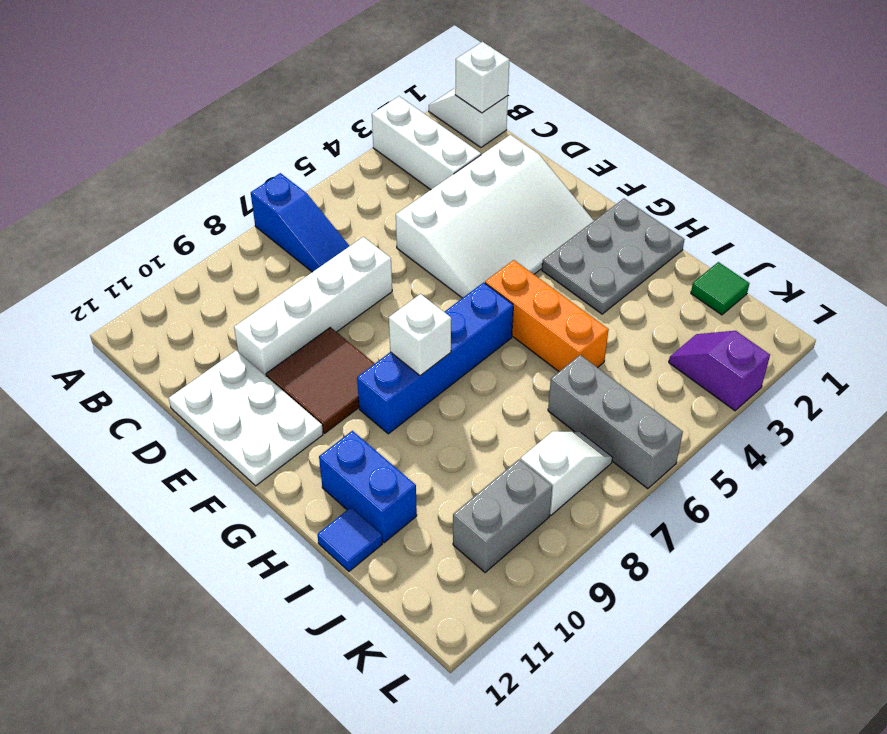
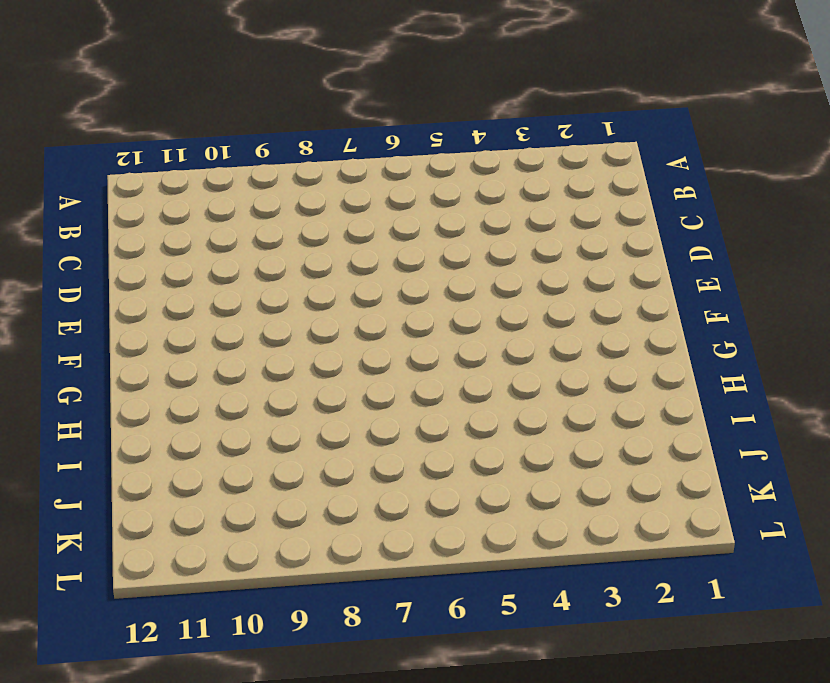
none -> white 1x2 slope [429,88,508,147]
none -> white 1x3 brick [372,96,481,190]
none -> blue 1x3 slope [251,173,349,272]

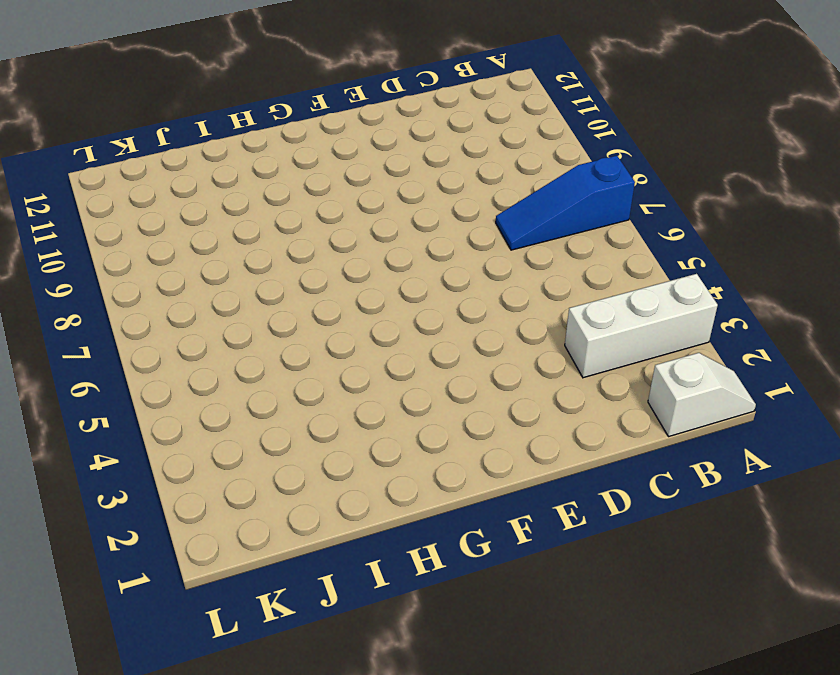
none -> white 3x4 slope [396,135,594,298]
none -> white 1x4 brick [234,237,392,376]
none -> white 2x3 plate [169,351,323,486]

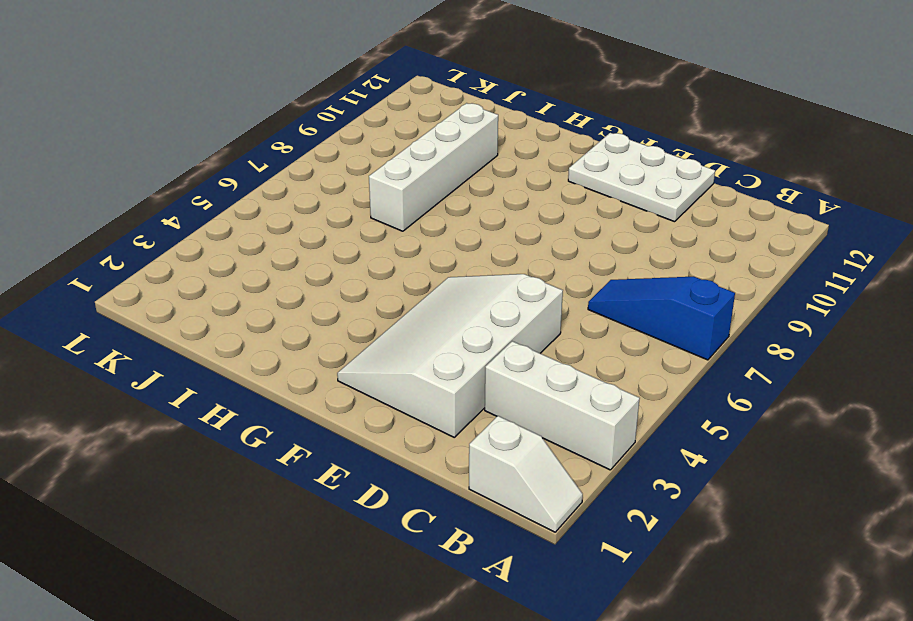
white 1x4 brick [369,103,498,231] -> white 1x4 brick moved to [234,237,392,376]
none -> brown 2x2 tile [266,327,375,433]
none -> grey 2x3 plate [542,199,684,314]
none -> orange 1x3 brick [485,260,609,371]

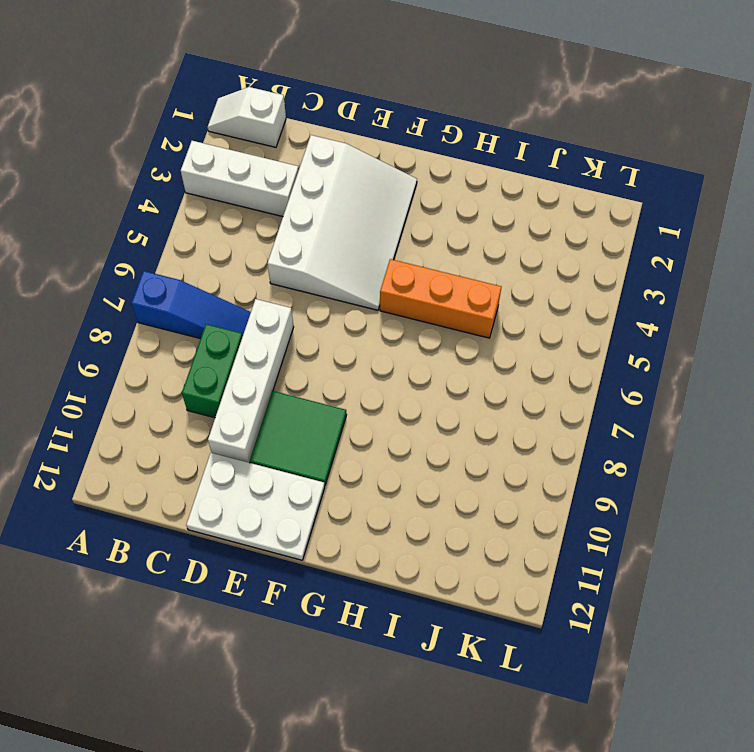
green 1x2 brick [182,324,243,418] -> none
green 2x2 tile [250,391,347,485] -> brown 2x2 tile [266,327,375,433]
none -> grey 2x3 plate [542,199,684,314]
none -> blue 1x4 brick [357,282,513,434]
none -> blue 1x2 brick [319,431,417,543]

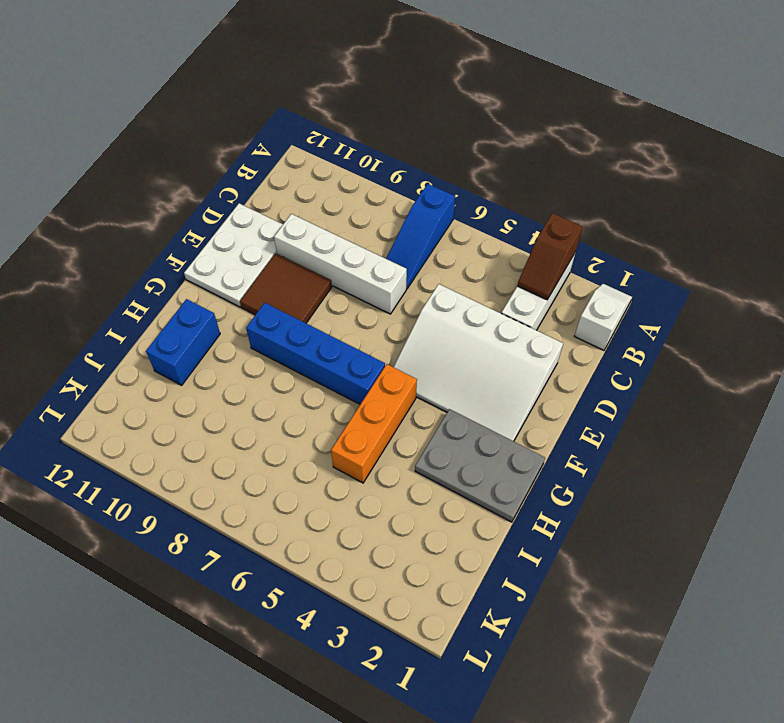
brown 1x2 slope [517,213,583,300] -> none
none -> blue 1x1 tile [317,507,382,571]
none -> green 1x1 tile [691,262,749,315]
none -> grey 1x3 brick [548,355,683,489]

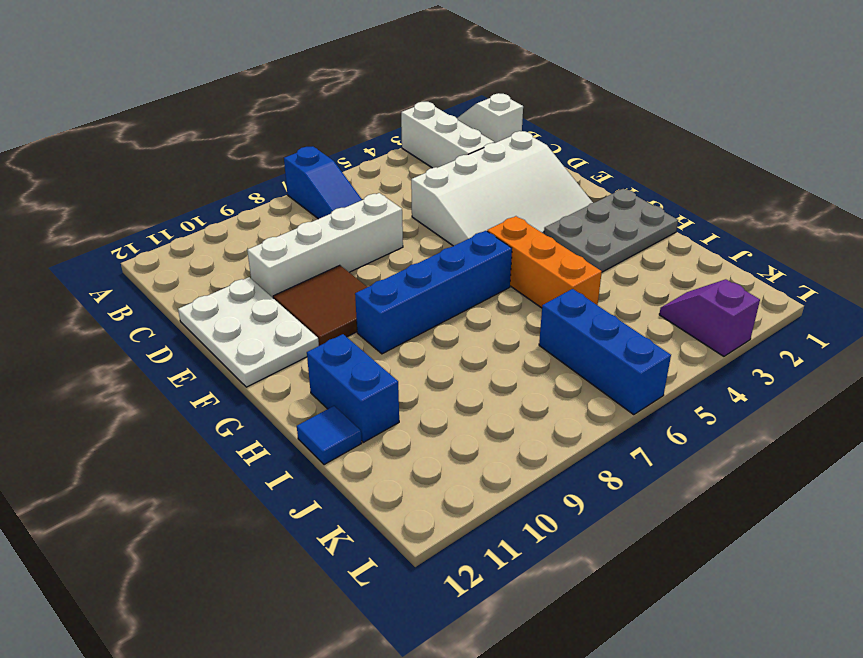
blue 1x3 brick [539,289,671,415] -> grey 1x3 brick [548,355,683,489]
none -> green 1x1 tile [691,262,749,315]
none -> white 1x2 slope [521,431,612,516]
none -> grey 1x2 brick [453,459,552,572]

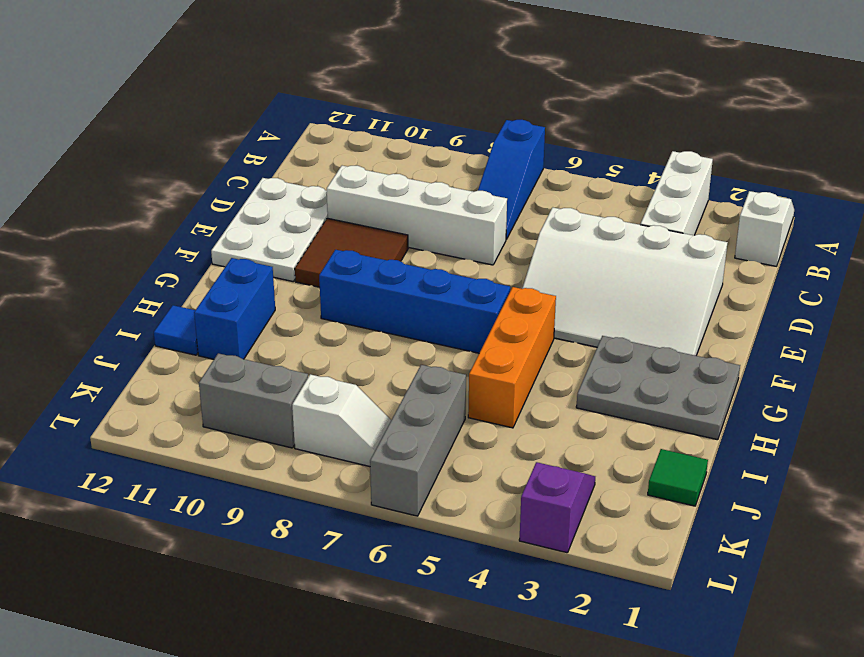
none -> white 1x1 brick [455,42,510,113]
none -> white 1x1 brick [389,294,451,376]

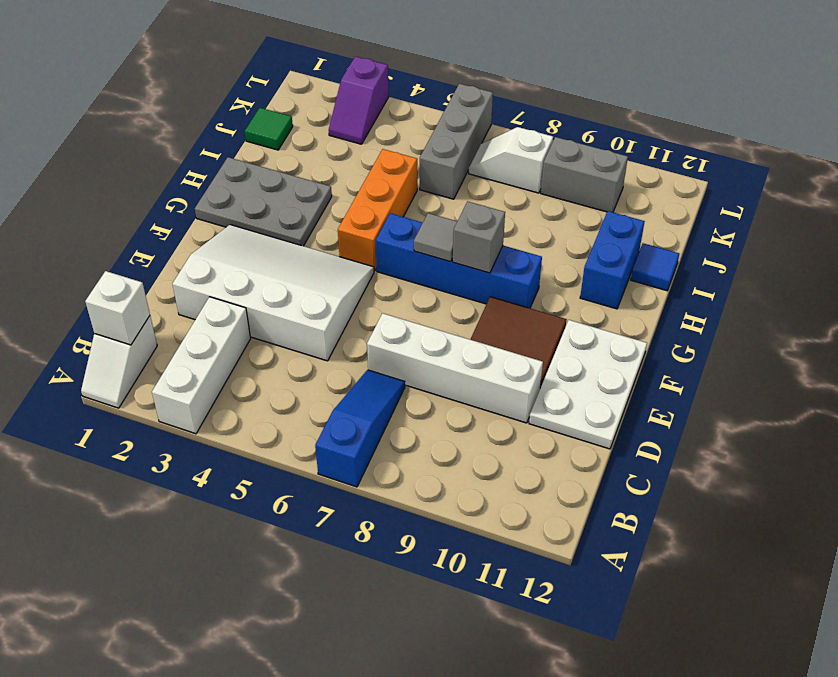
grey 1x1 tile [414,213,457,262] -> none
grey 1x1 brick [453,201,505,273] -> white 1x1 brick [389,294,451,376]

